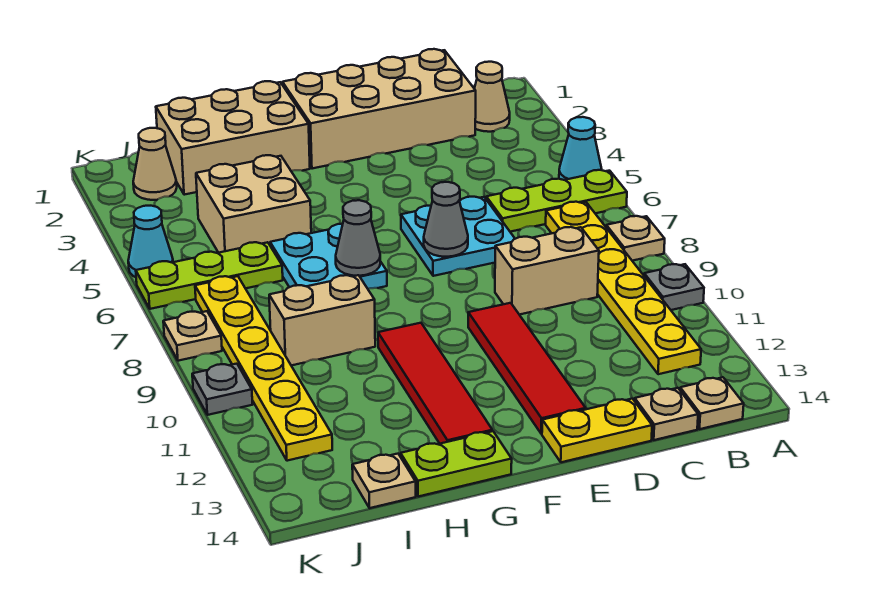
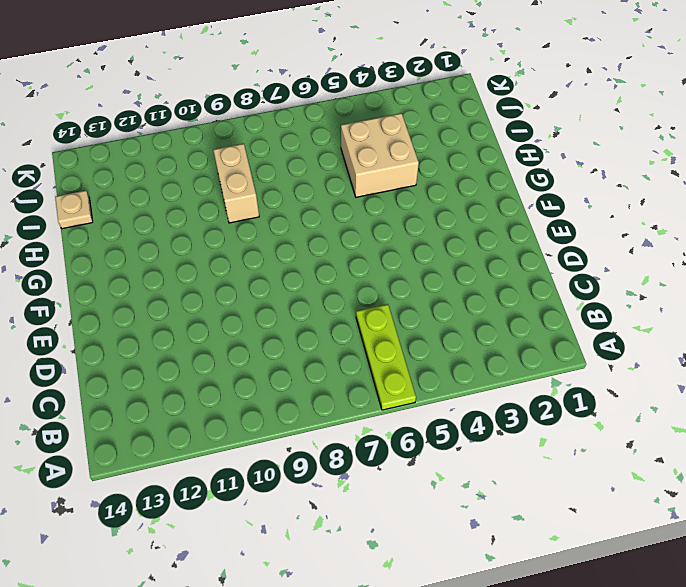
none -> cyan 1x1 cone [559,117,602,180]
none -> tan 1x1 plate [606,216,665,261]
none -> grey 1x1 plate [644,264,704,310]

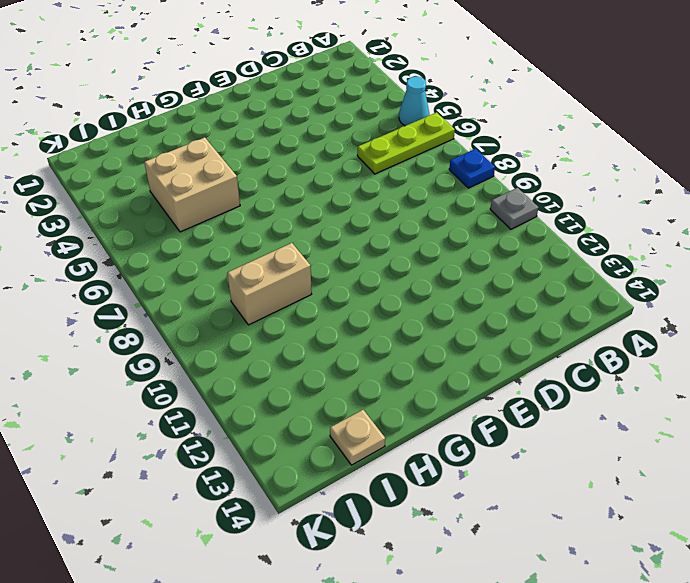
blue 1x1 plate [449,149,495,188] -> tan 1x1 plate [606,216,665,261]
none -> tan 1x1 cone [474,62,510,132]
none -> yellow 1x6 plate [546,202,701,374]
none -> tan 1x1 plate [680,377,744,429]

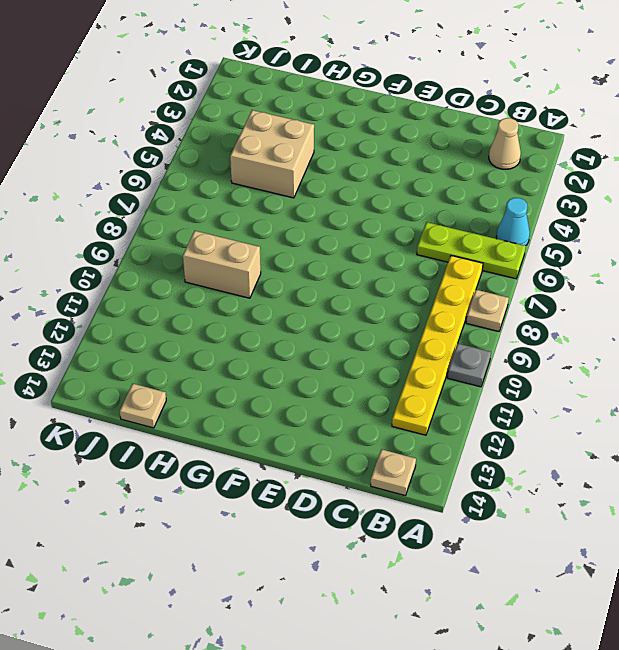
none -> tan 2x4 brick [282,49,476,169]
none -> tan 1x2 brick [495,227,599,315]
none -> tan 1x1 plate [635,388,698,440]

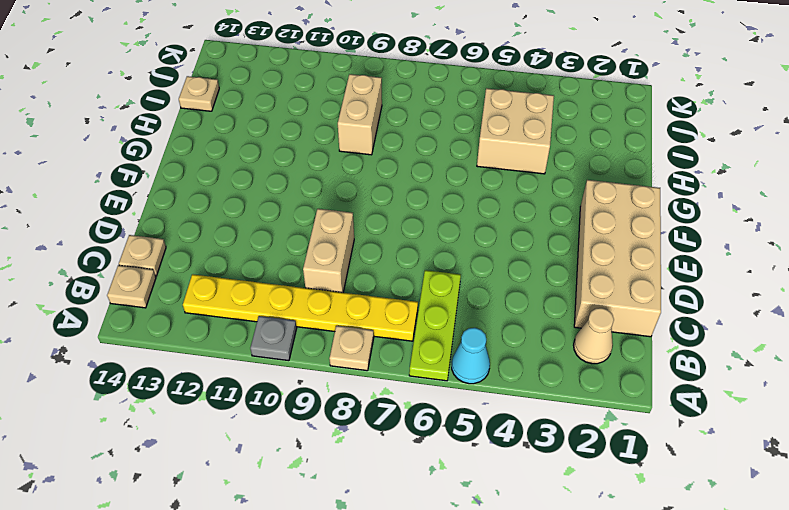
none -> cyan 2x2 plate [401,197,515,276]
none -> yellow 1x2 plate [542,399,652,462]
none -> red 1x4 tile [468,303,586,434]

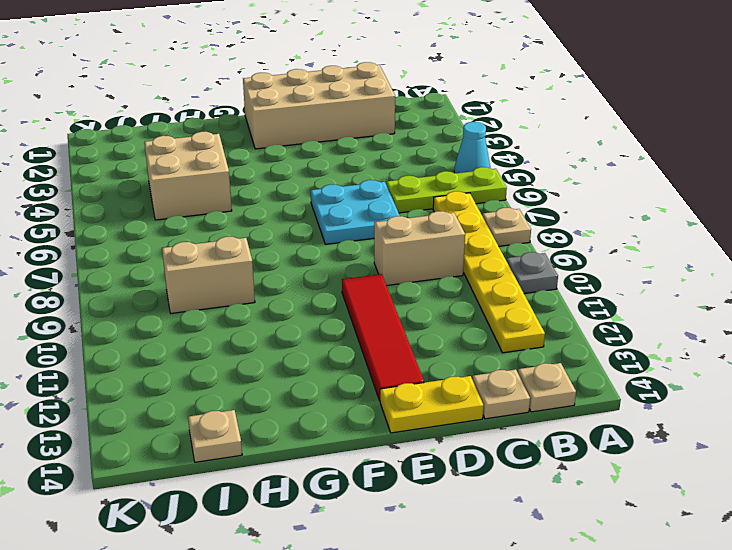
none -> tan 1x1 cone [474,62,510,132]
none -> tan 2x3 brick [156,81,310,195]
none -> cyan 2x2 plate [270,224,387,289]

